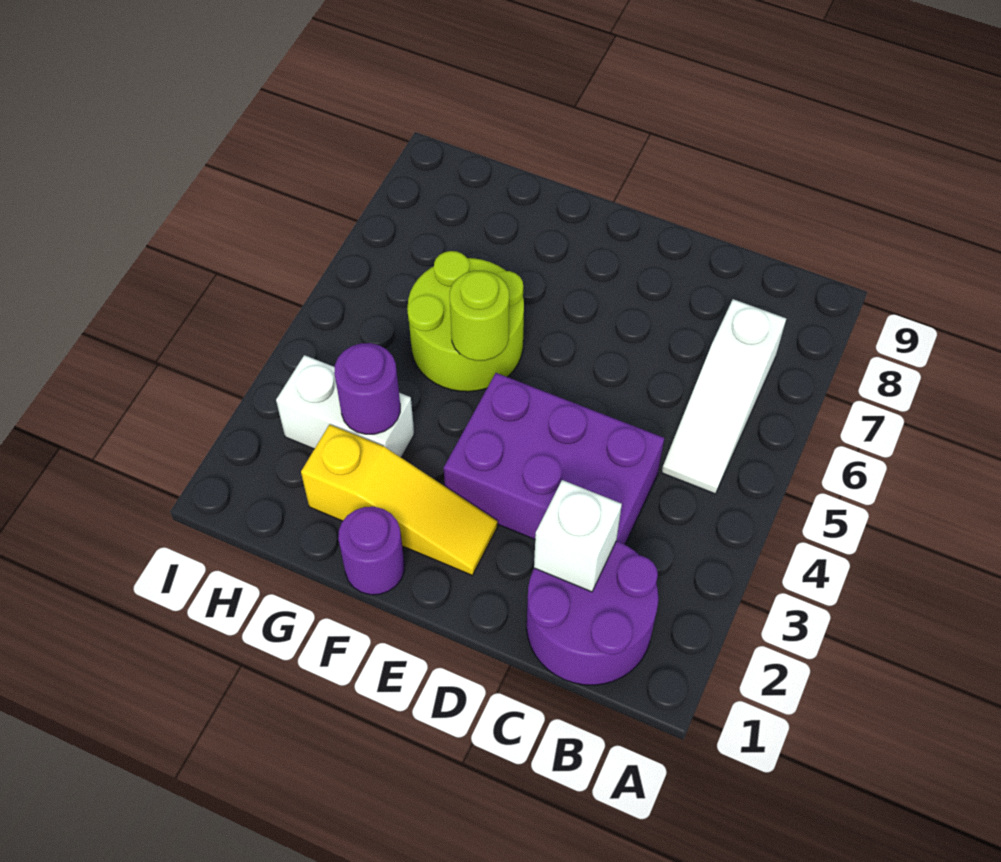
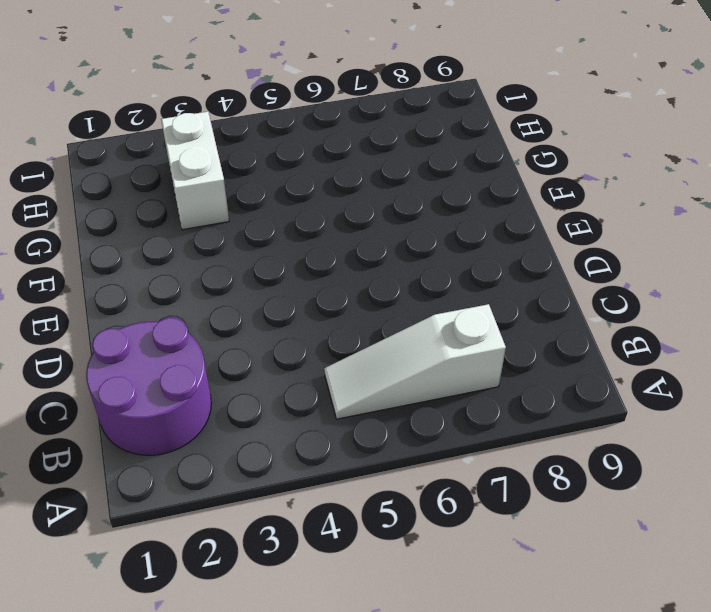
none -> purple 2x3 brick [444,373,664,544]
none -> yellow 1x3 slope [301,424,498,575]

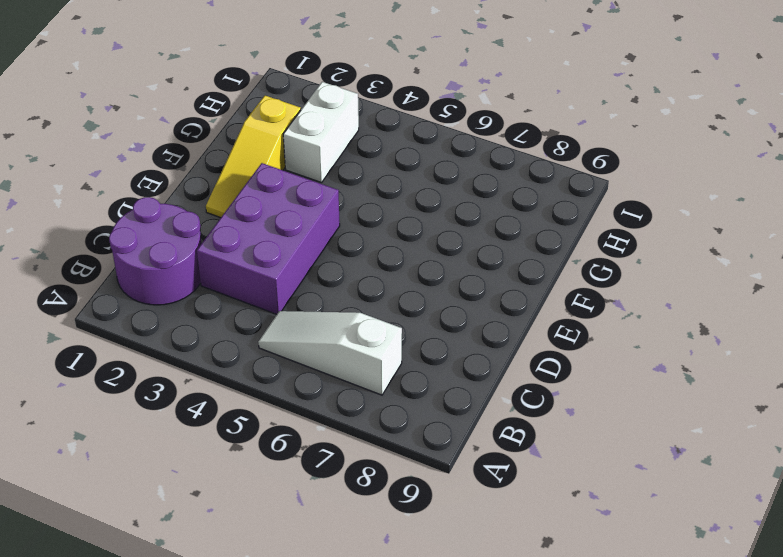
none -> purple 1x1 round brick [338,507,404,595]
none -> lime 2x2 round brick [407,251,524,392]

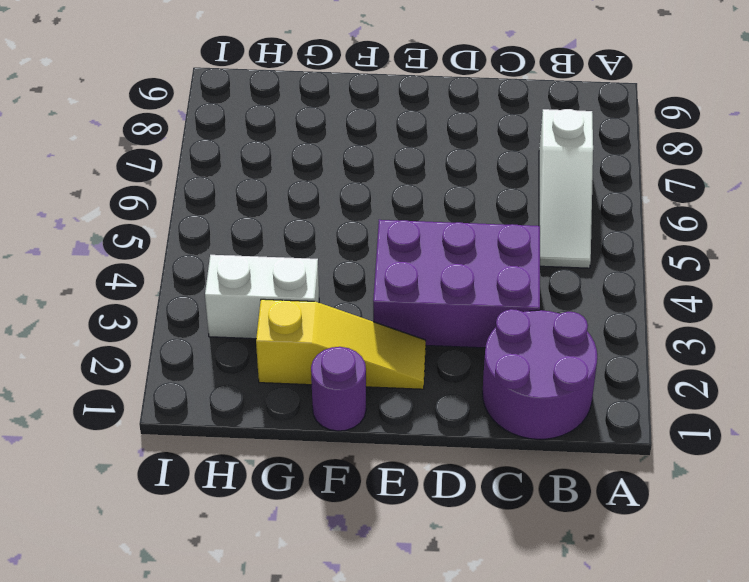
none -> lime 2x2 round brick [407,251,524,392]
none -> white 1x1 brick [534,480,622,592]

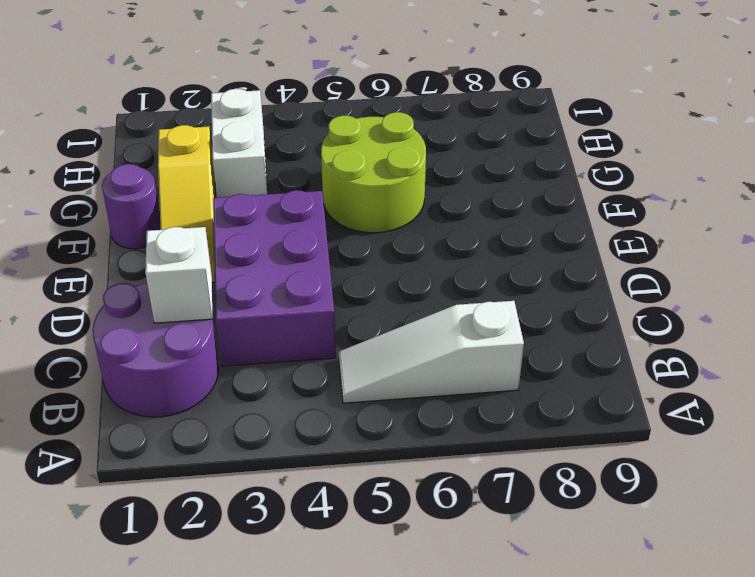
none -> lime 1x1 round brick [450,271,509,361]
none -> purple 1x1 round brick [334,343,400,434]

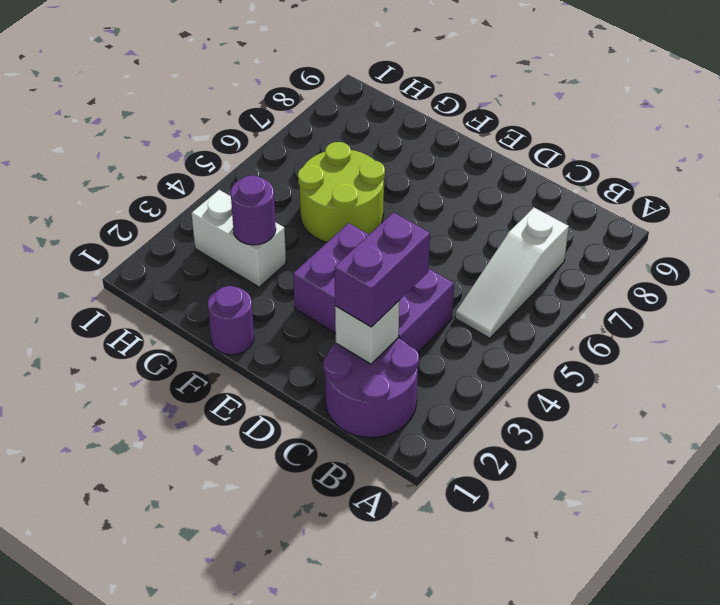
purple 1x2 brick [335,213,430,327] -> none
none -> yellow 1x3 slope [301,424,498,575]
none -> lime 1x1 round brick [450,271,509,361]

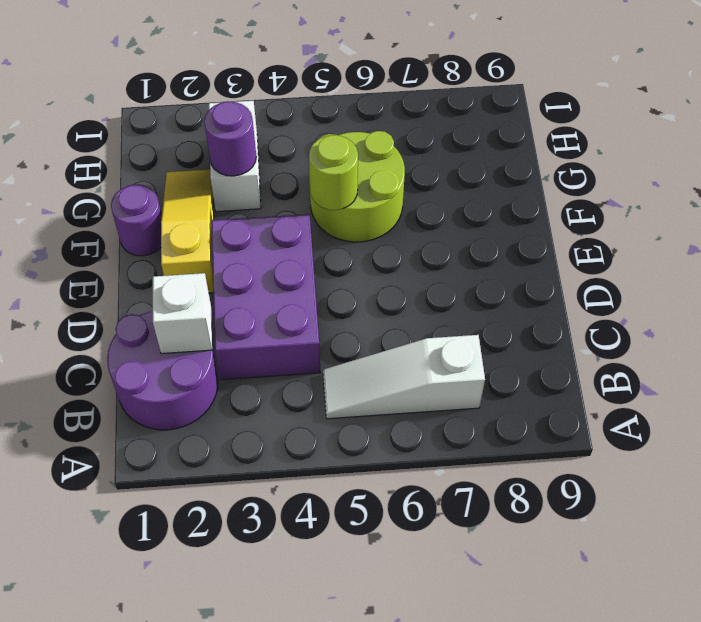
yellow 1x3 slope [161,169,214,293] -> yellow 1x3 slope turned to [301,424,498,575]

